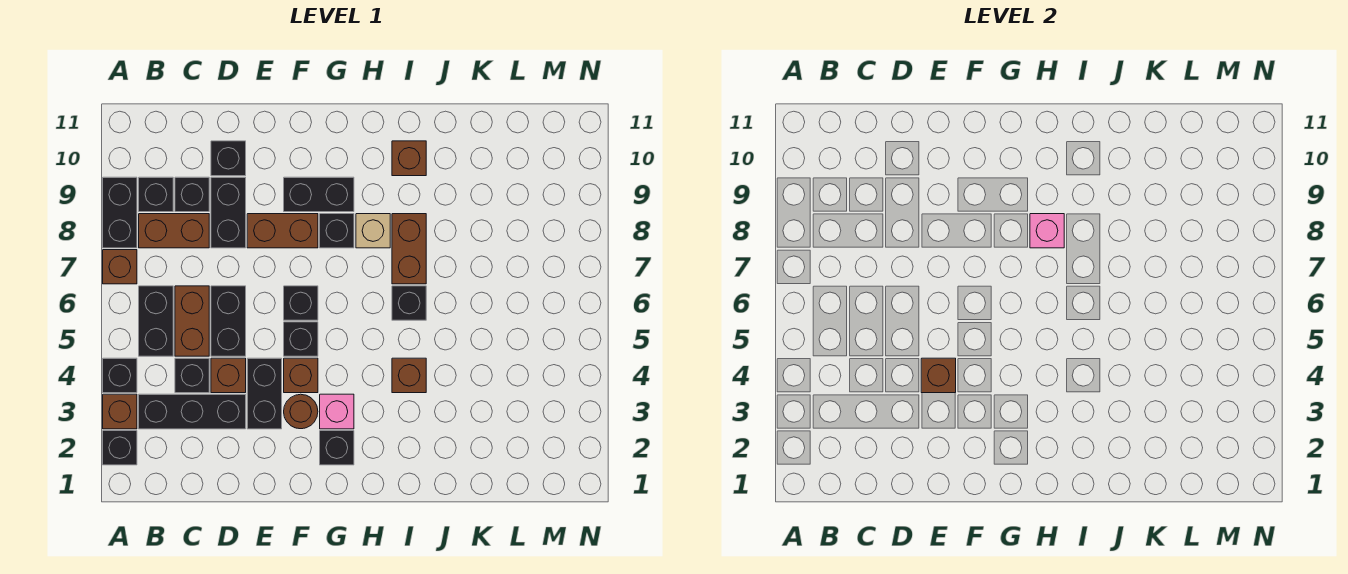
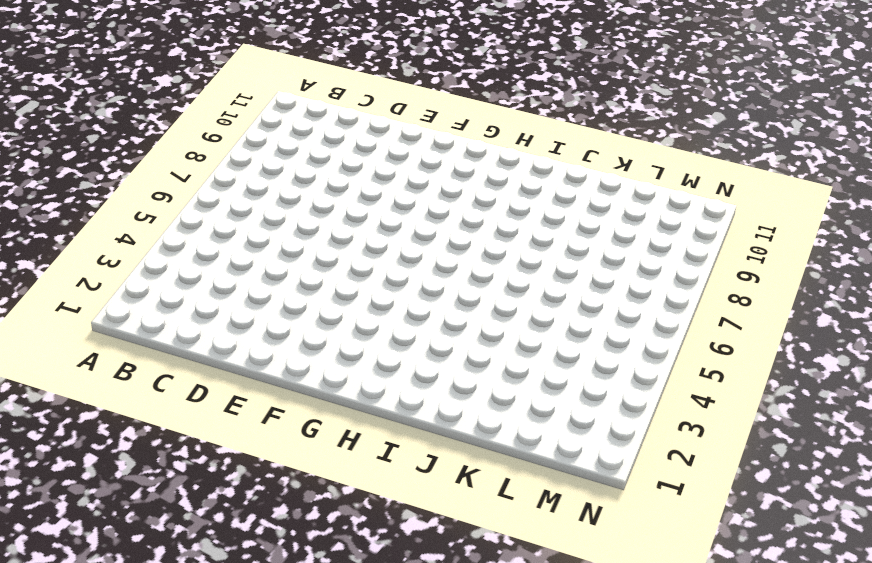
none -> black 1x1 brick [103,431,137,465]
none -> brown 1x1 brick [103,394,137,429]
none -> black 1x1 brick [103,358,137,393]
none -> brown 1x1 brick [103,250,137,284]

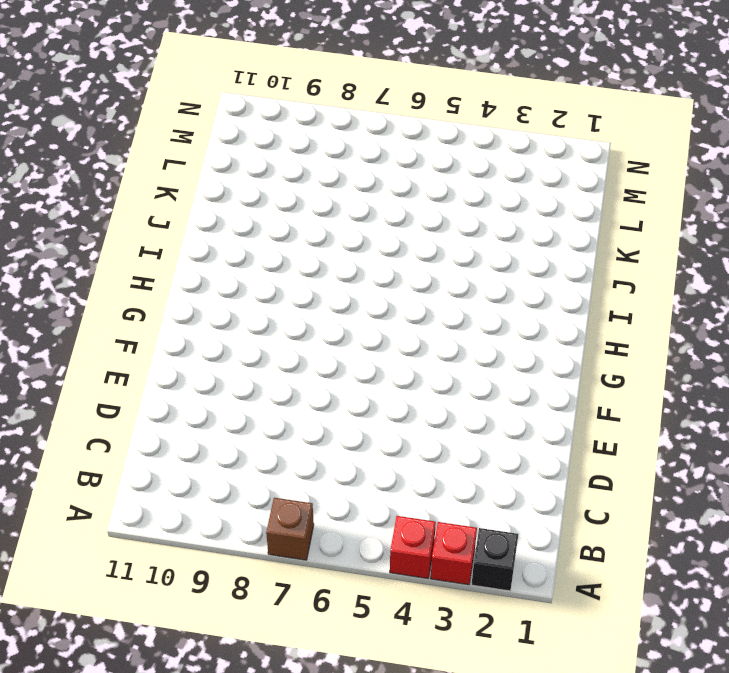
red 1x1 brick [431,522,477,585] -> brown 1x1 brick [103,394,137,429]
red 1x1 brick [390,516,436,578] -> black 1x1 brick [103,358,137,393]
none -> black 1x2 brick [103,177,137,248]
none -> black 1x3 brick [139,394,246,429]
none -> black 1x2 brick [139,286,173,356]
none -> brown 1x2 brick [139,214,209,248]

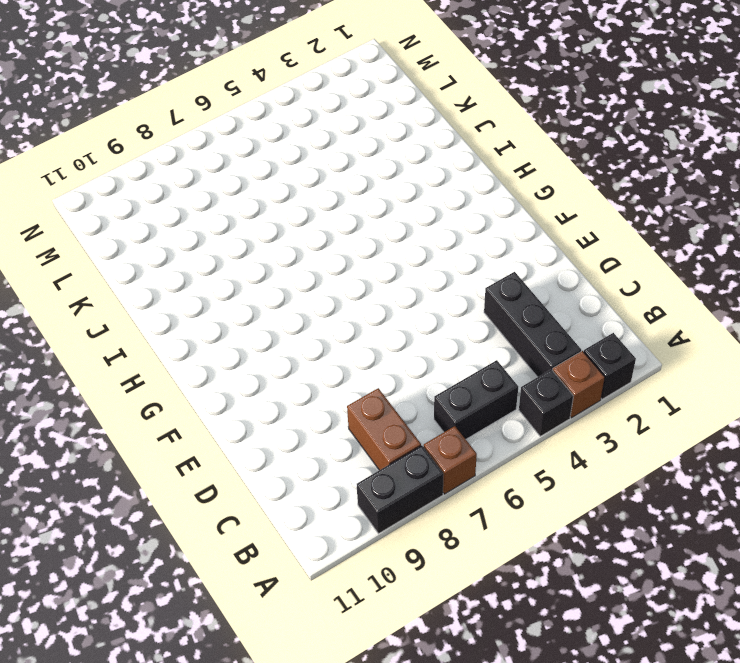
none -> black 1x1 brick [139,177,173,212]
none -> black 1x1 brick [175,358,209,393]
none -> brown 1x2 brick [175,286,209,356]
none -> black 1x1 brick [175,177,209,212]

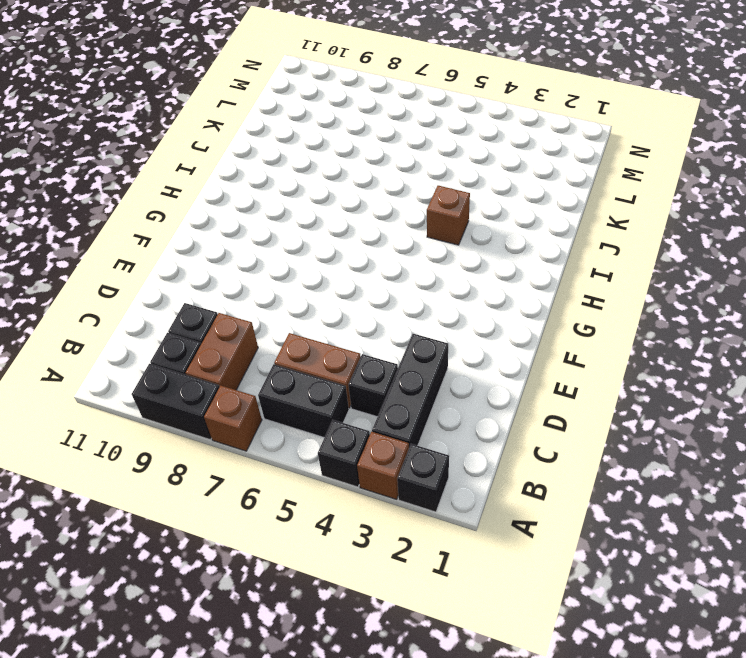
none -> brown 1x1 brick [211,358,246,393]
none -> black 1x2 brick [211,286,246,356]
none -> black 1x2 brick [211,177,246,248]
none -> black 1x1 brick [211,141,246,176]

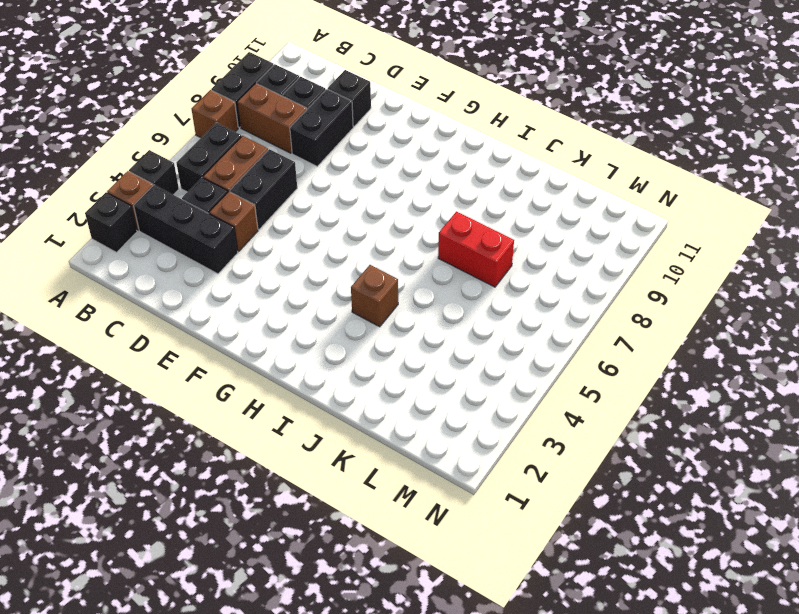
red 1x2 brick [438,212,514,287] -> none
none -> black 1x2 brick [247,358,282,429]
none -> brown 1x2 brick [247,214,318,248]
none -> brown 1x1 round brick [284,394,318,429]
none -> brown 1x1 brick [284,358,318,393]

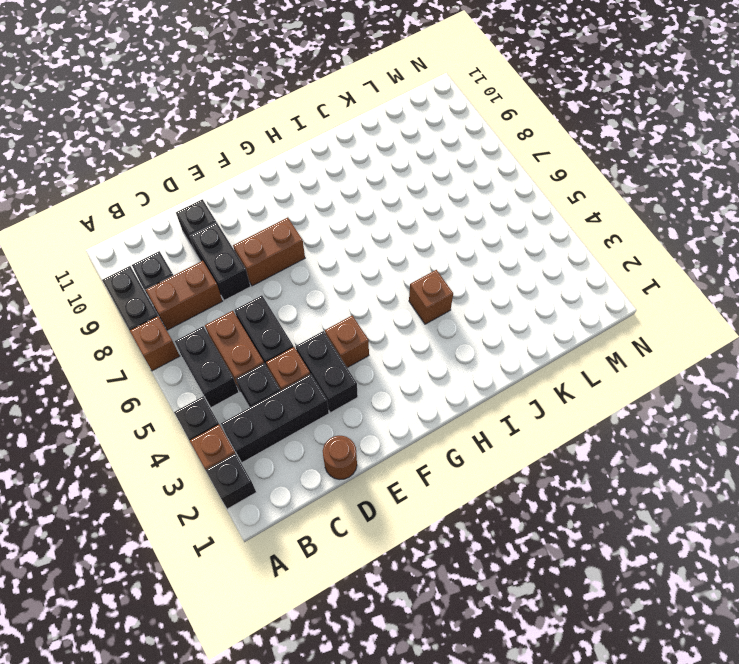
brown 1x1 round brick [323,436,357,479] -> brown 1x1 round brick moved to [284,394,318,429]
none -> black 1x1 brick [175,177,209,212]
none -> black 1x1 brick [284,322,318,356]
none -> black 1x1 brick [284,286,318,320]
none -> black 1x2 brick [284,177,354,212]

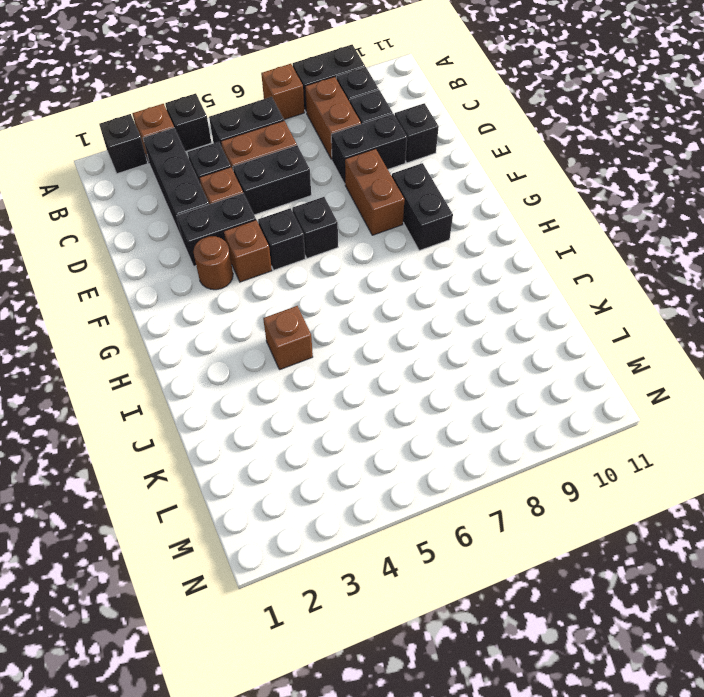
none -> black 1x1 brick [320,431,354,465]
none -> pink 1x1 brick [320,394,354,429]
none -> black 1x1 brick [320,214,354,248]
none -> tan 1x1 brick [356,214,390,248]

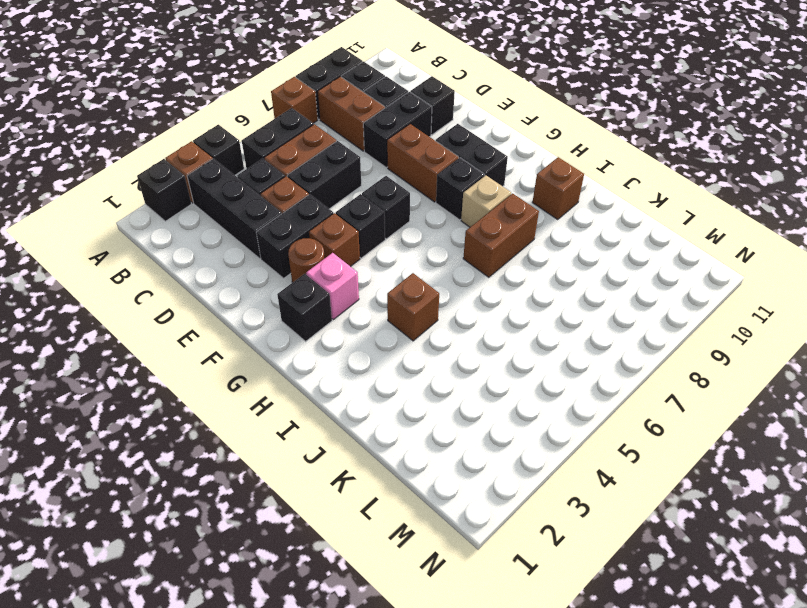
none -> black 1x1 brick [392,286,426,320]
none -> brown 1x1 brick [921,358,956,393]
none -> pink 1x1 brick [1030,214,1064,248]

